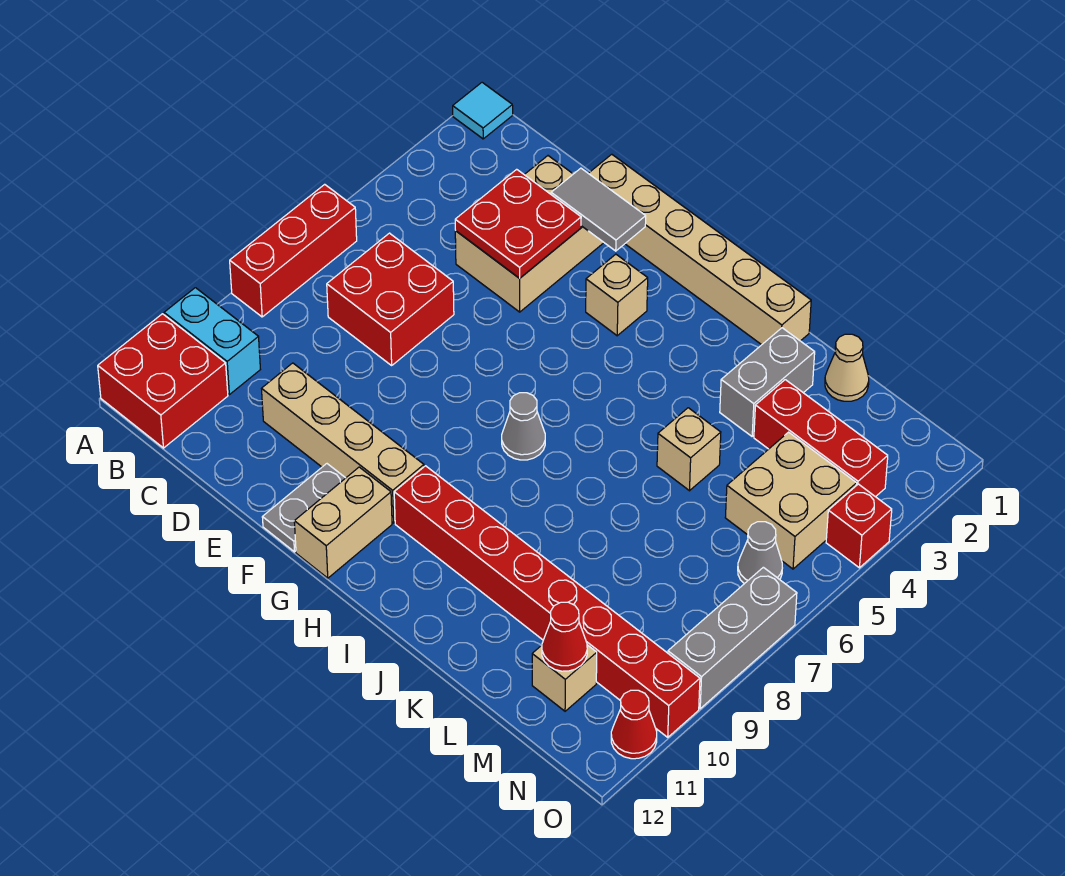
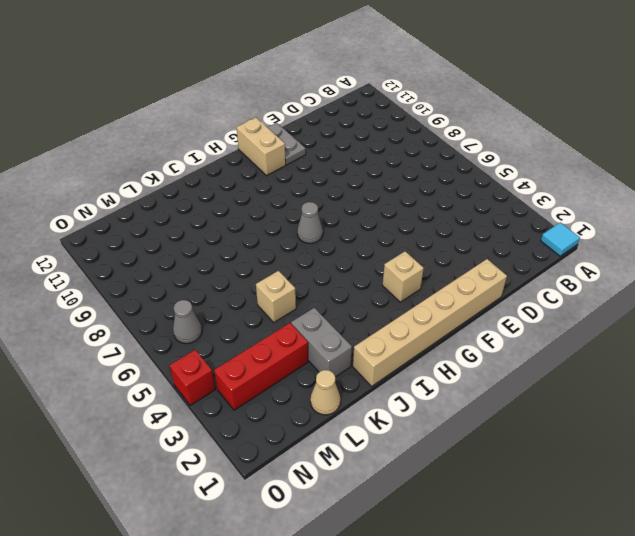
none -> red 1x3 brick [230,184,357,317]
none -> cyan 1x2 brick [164,288,260,395]
none -> red 2x2 brick [98,314,228,448]

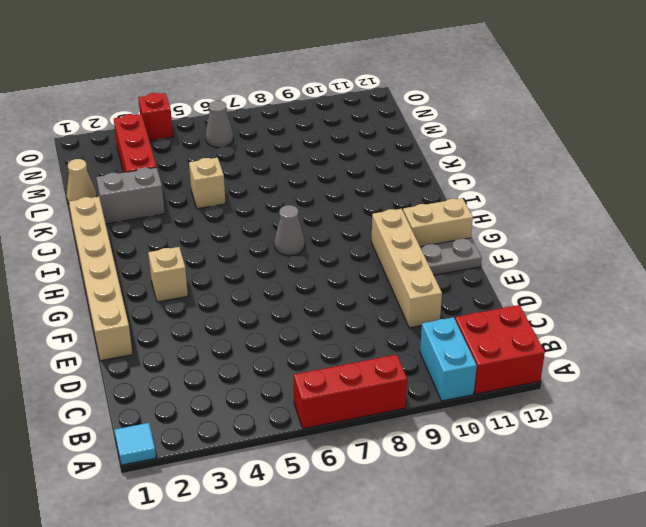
none -> red 2x2 brick [327,233,454,365]
none -> tan 2x3 brick [455,156,604,312]
none -> red 1x8 brick [394,466,700,737]

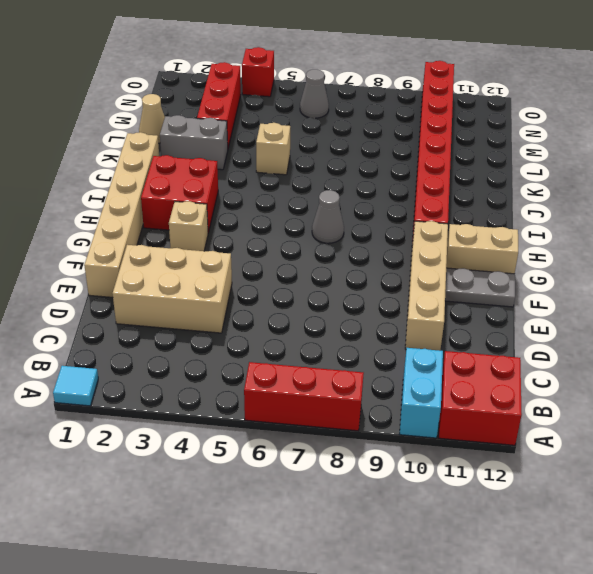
red 2x2 brick [141,155,218,233] -> red 2x2 brick moved to [327,233,454,365]
none -> tan 2x2 brick [725,432,857,569]
none -> tan 1x1 brick [532,645,597,711]
none -> grey 1x3 brick [668,567,797,709]

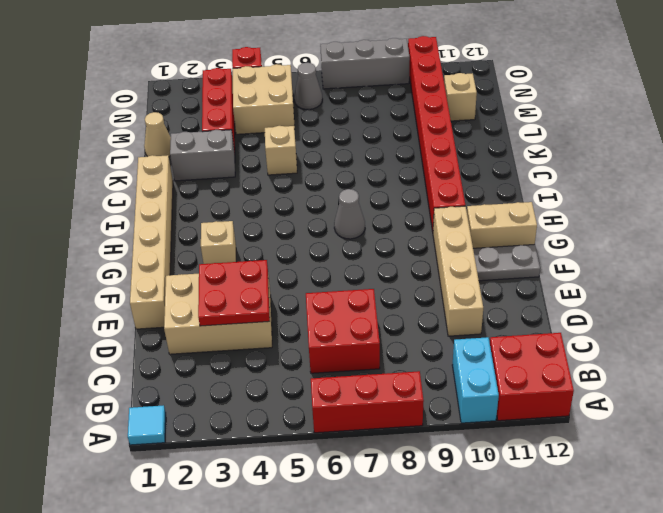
none -> red 1x1 cone [611,690,657,759]
none -> grey 1x2 tile [551,168,646,251]
none -> red 1x1 cone [542,602,587,671]

